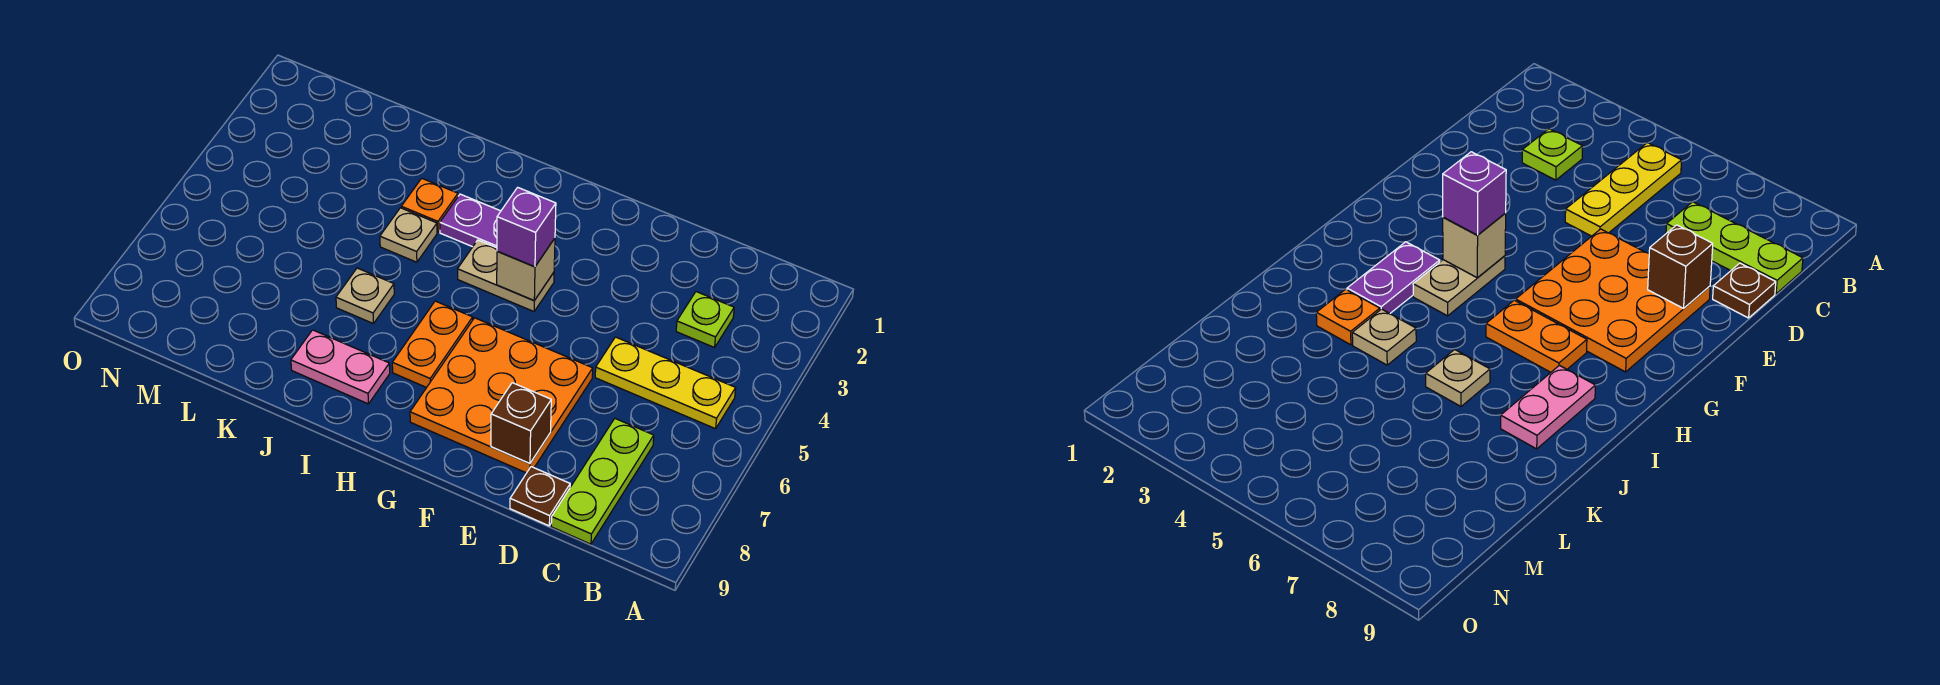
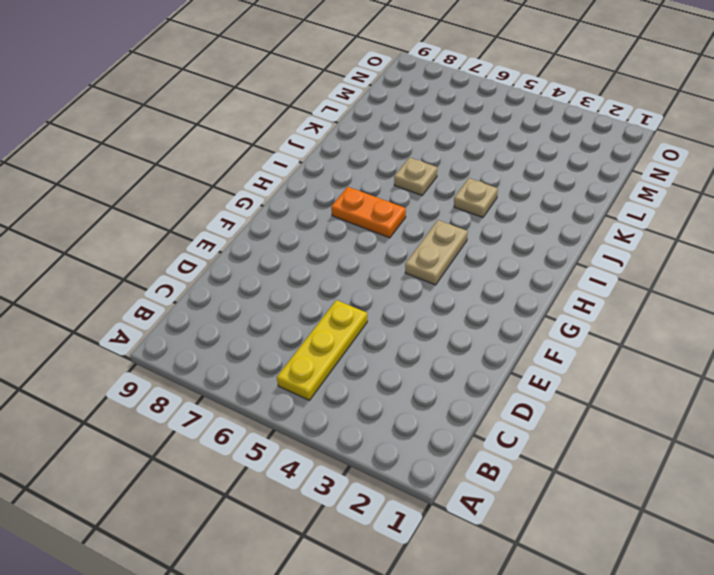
none -> lime 1x1 plate [676,292,734,348]
none -> lime 1x3 plate [551,419,654,544]
none -> brown 1x1 plate [510,467,570,526]

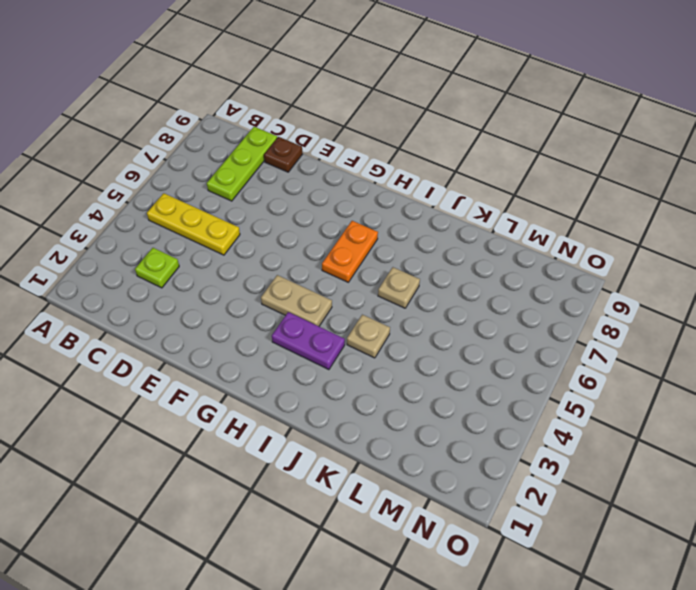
none -> orange 3x3 plate [410,318,593,473]
none -> pink 1x2 plate [291,330,390,404]
none -> orange 1x1 plate [401,178,458,232]

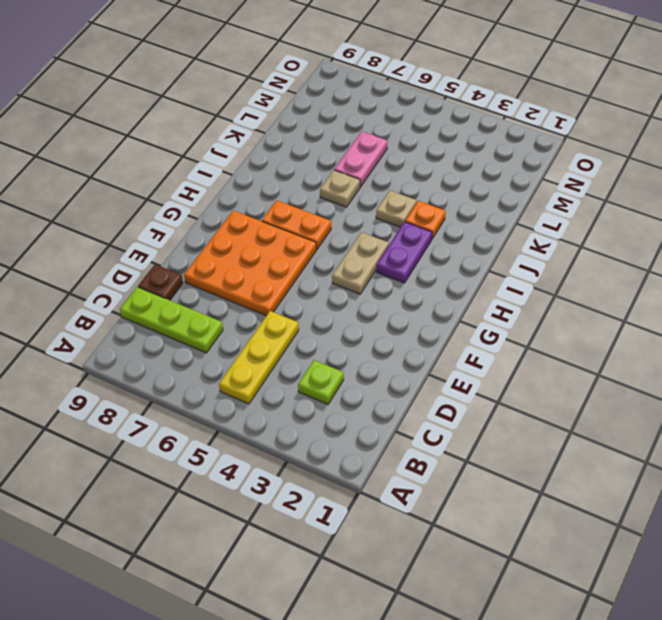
pink 1x2 plate [334,132,387,187] -> pink 1x2 plate moved to [291,330,390,404]
none -> brown 1x1 brick [491,383,551,464]
none -> tan 1x1 brick [497,238,555,300]
none -> purple 1x1 brick [497,187,556,267]

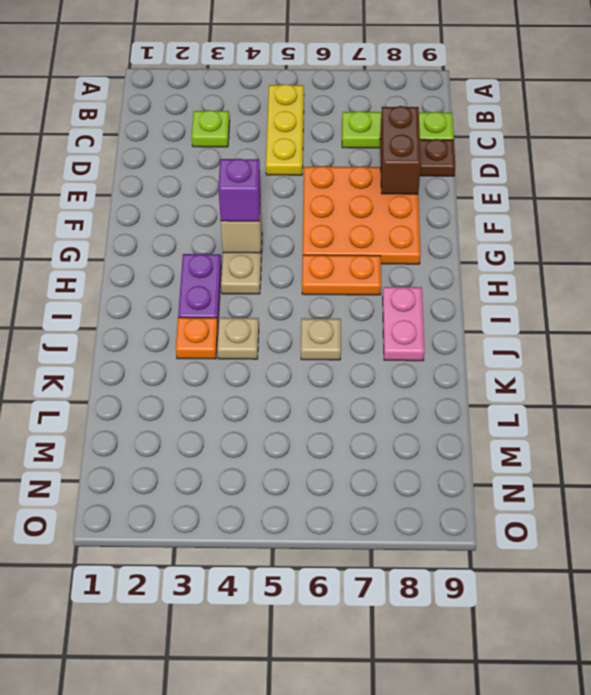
brown 1x2 brick [380,106,421,194] -> brown 1x1 brick [491,383,551,464]

